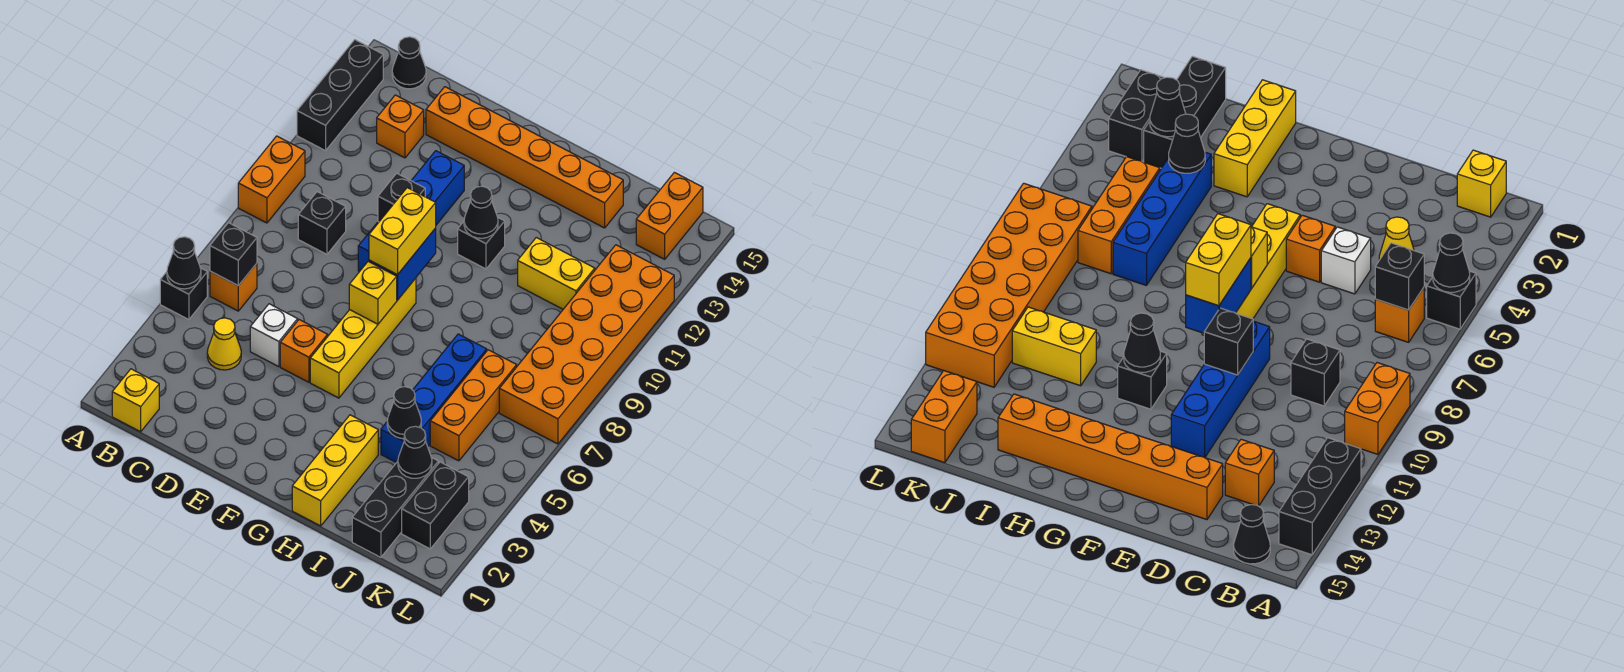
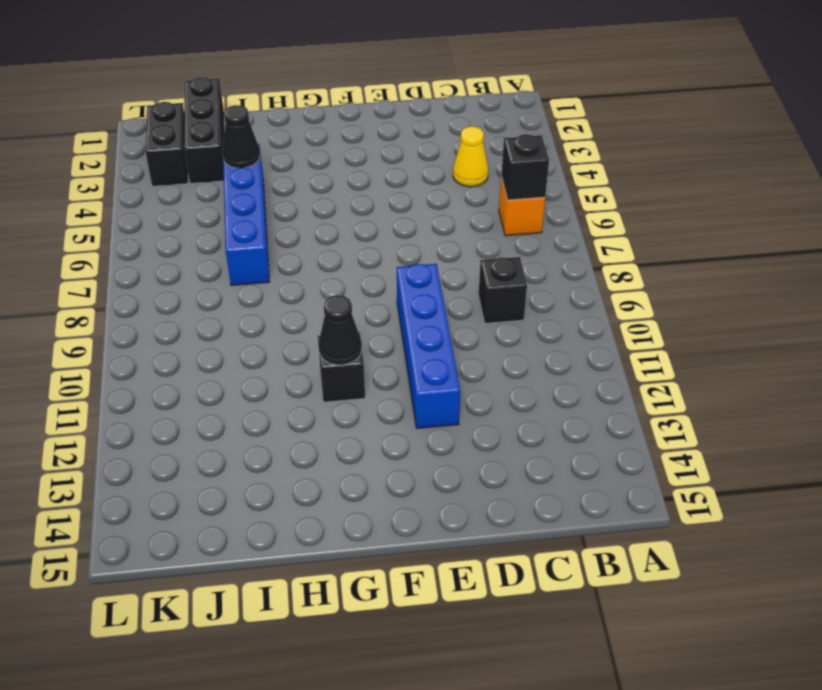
none -> black 1x1 brick [160,268,207,320]
none -> orange 1x2 brick [238,136,305,223]
none -> black 1x3 brick [297,40,383,151]
none -> yellow 1x1 brick [112,369,159,432]

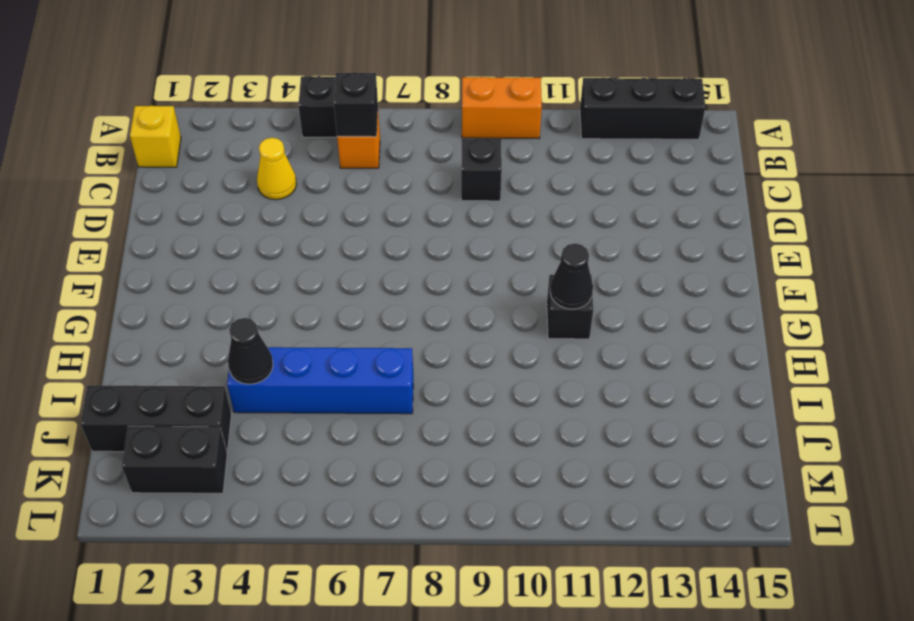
none -> black 1x1 cone [392,37,426,89]
none -> orange 1x1 brick [377,95,424,158]
none -> white 1x1 brick [250,304,298,367]
none -> orange 1x6 brick [426,87,623,228]

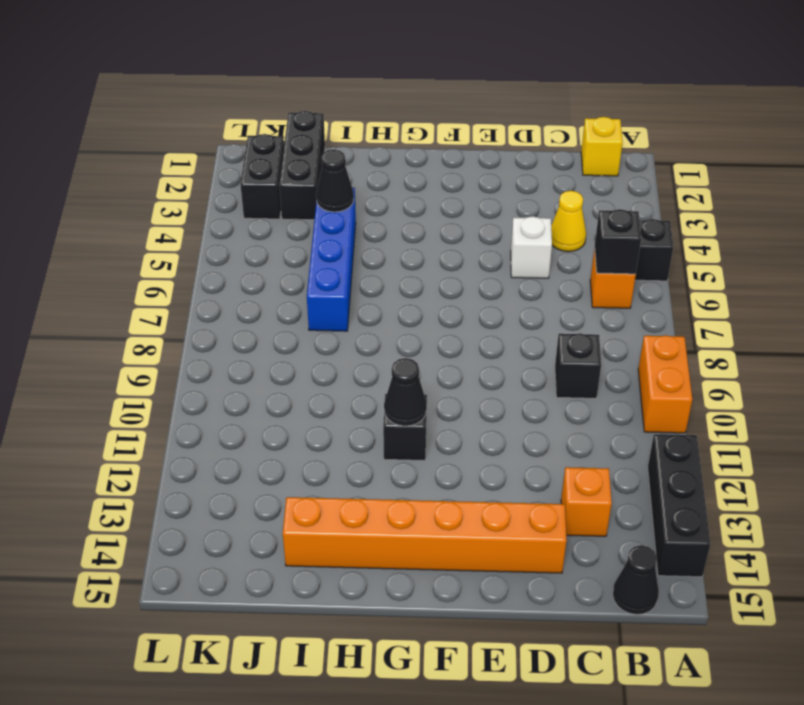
none -> orange 1x1 brick [280,320,328,382]
none -> blue 1x4 brick [358,151,464,272]
none -> yellow 1x4 brick [310,278,416,398]
none -> yellow 1x3 brick [292,415,378,526]

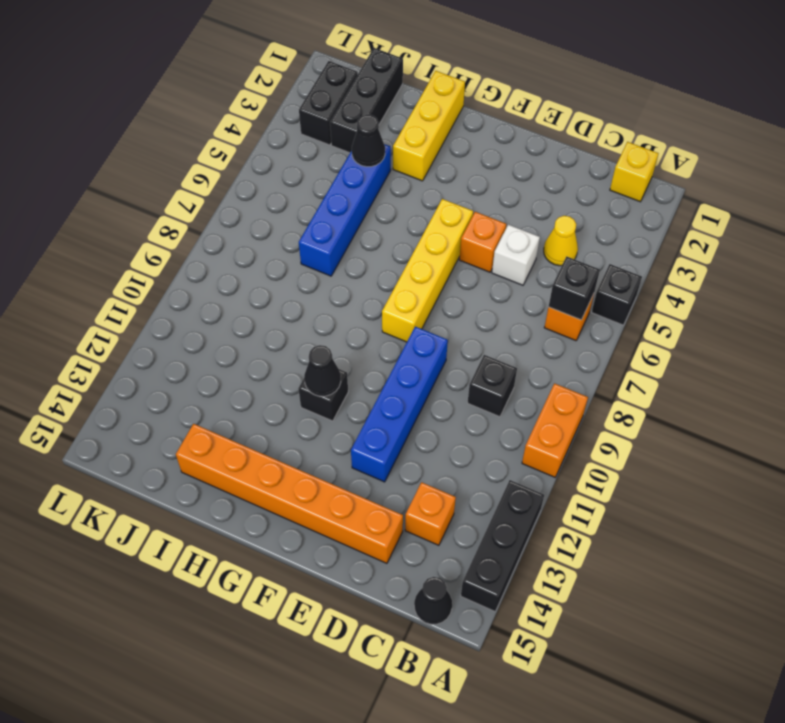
none -> yellow 1x2 brick [518,238,595,309]
none -> orange 1x3 brick [430,350,517,461]
none -> orange 2x6 brick [499,245,674,444]
none -> orange 1x2 brick [636,172,703,259]

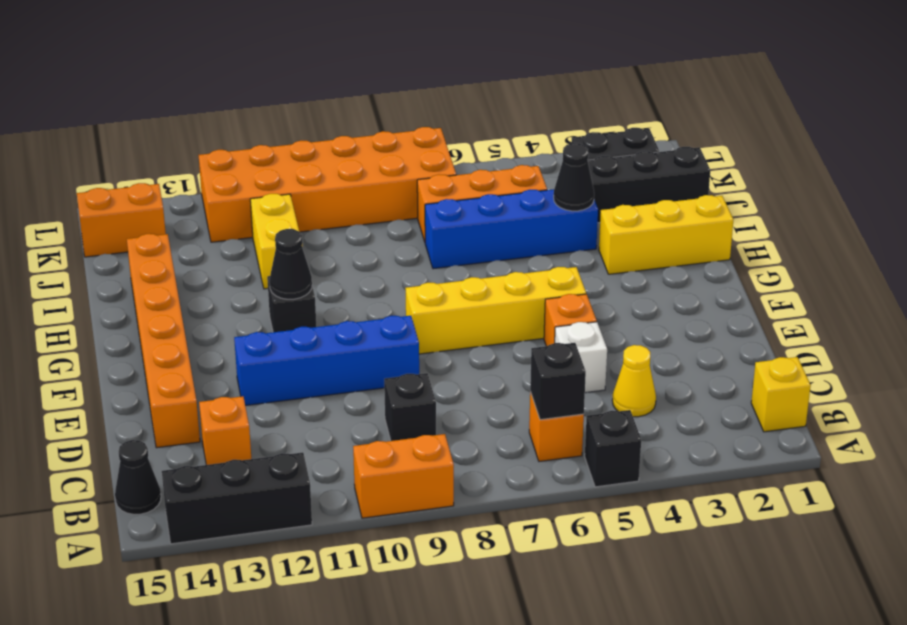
none -> black 1x1 cone [167,237,201,289]
none -> black 1x1 brick [378,173,425,222]
none -> yellow 1x1 brick [349,261,397,324]
none -> blue 1x2 brick [369,228,436,300]

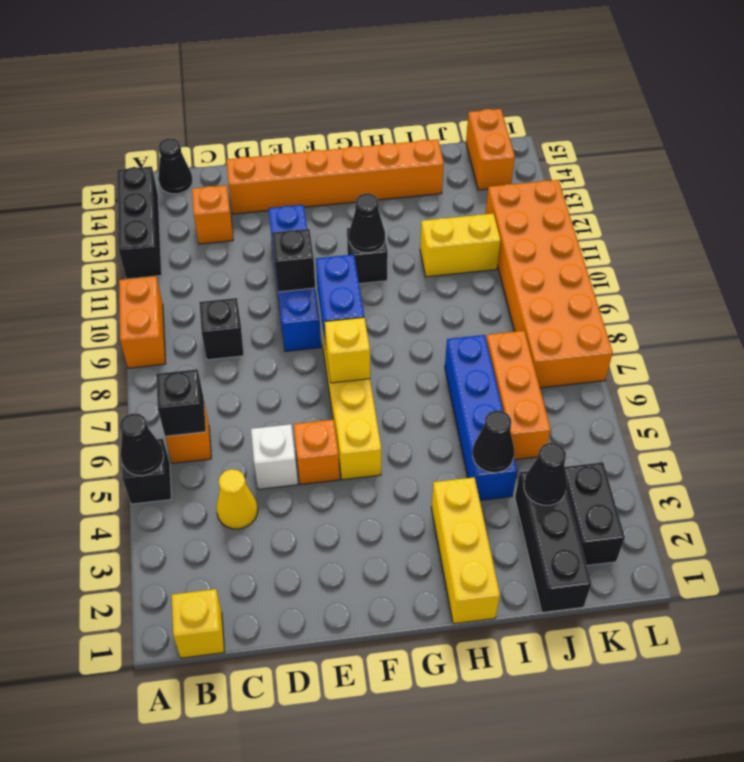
none -> yellow 1x2 brick [369,188,436,275]

